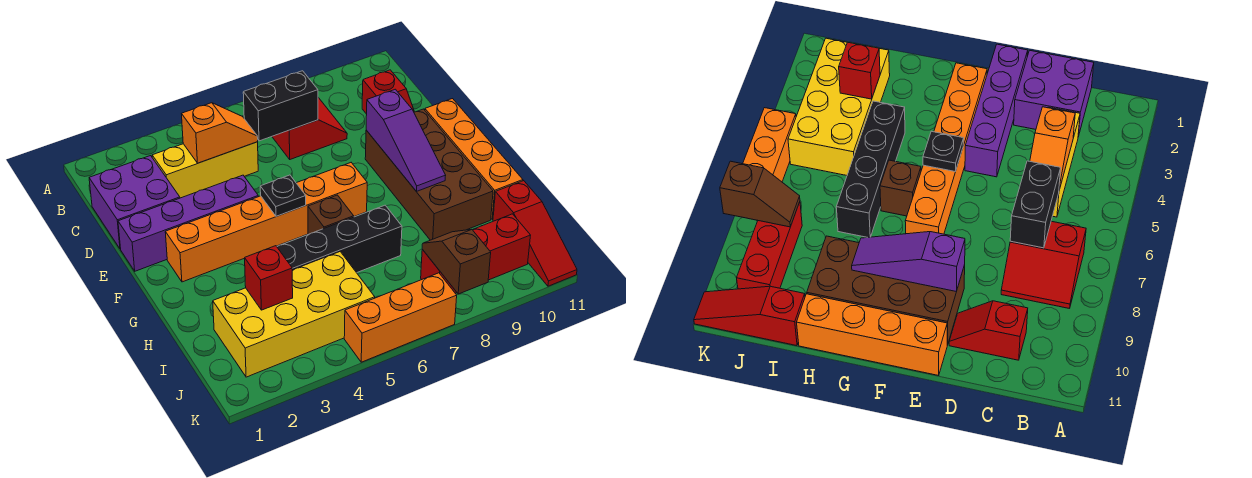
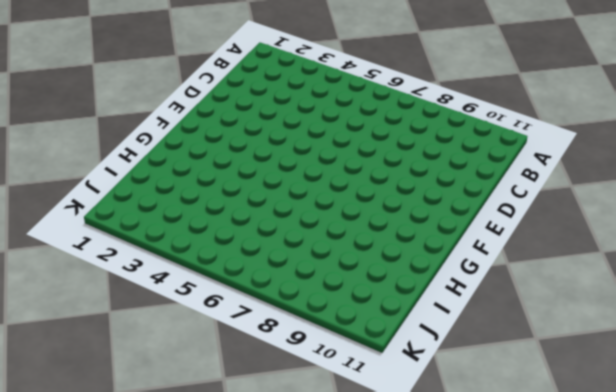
none -> red 2x2 slope [272,98,347,159]
none -> purple 2x2 brick [89,156,180,249]
none -> yellow 1x3 brick [152,142,258,198]

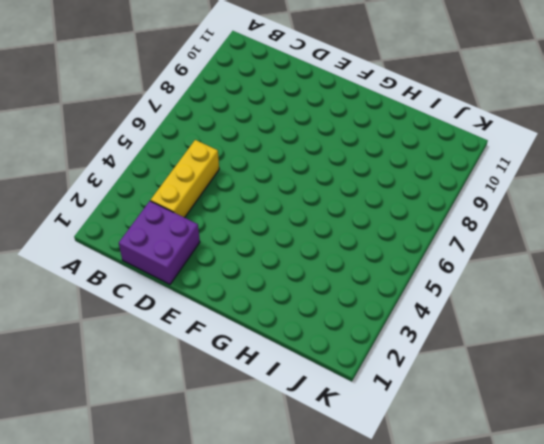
none -> red 2x2 slope [272,98,347,159]
none -> red 1x2 slope [362,70,414,114]
none -> purple 1x4 brick [118,175,258,271]

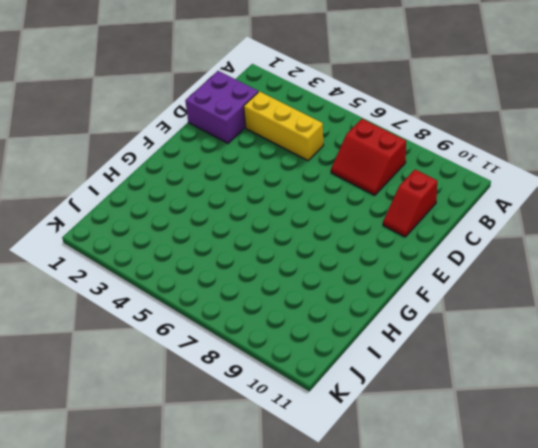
red 2x2 slope [331,119,406,195] -> red 2x2 slope turned to [272,98,347,159]
none -> purple 1x4 brick [118,175,258,271]
none -> brown 2x4 brick [365,109,493,240]
none -> orange 1x4 brick [425,99,523,220]

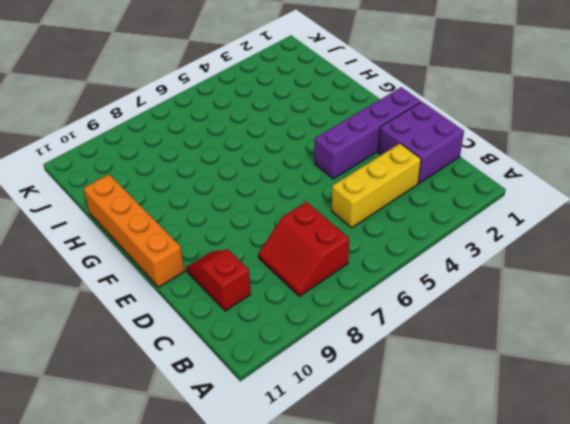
none -> brown 2x4 brick [365,109,493,240]
none -> orange 1x6 brick [165,163,367,282]
none -> brown 1x1 brick [308,195,354,234]

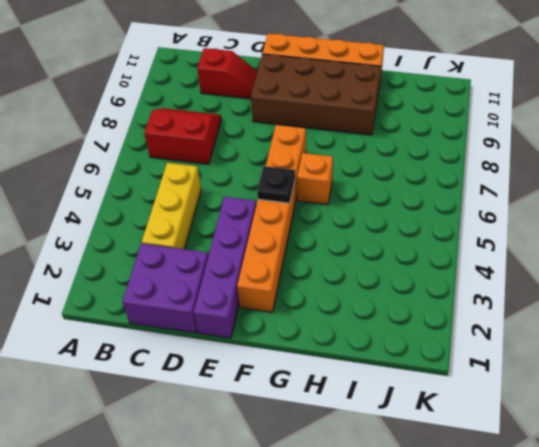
orange 1x1 brick [297,153,333,205] -> brown 1x1 brick [308,195,354,234]
none -> black 1x4 brick [277,205,402,273]
none -> yellow 2x4 brick [213,252,375,377]
none -> red 1x3 slope [493,181,577,286]

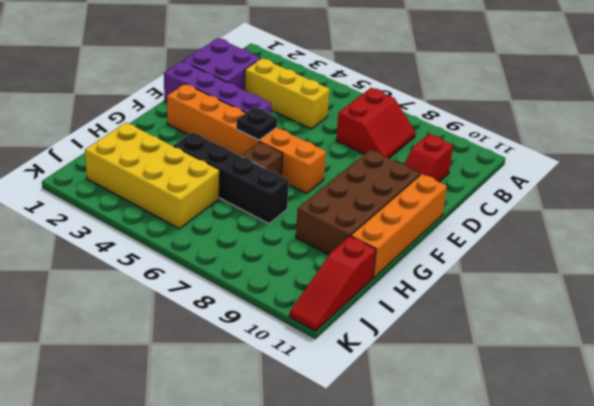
none -> red 1x3 brick [421,214,531,293]
none -> orange 1x3 brick [344,273,457,362]
none -> orange 1x2 slope [182,103,258,163]

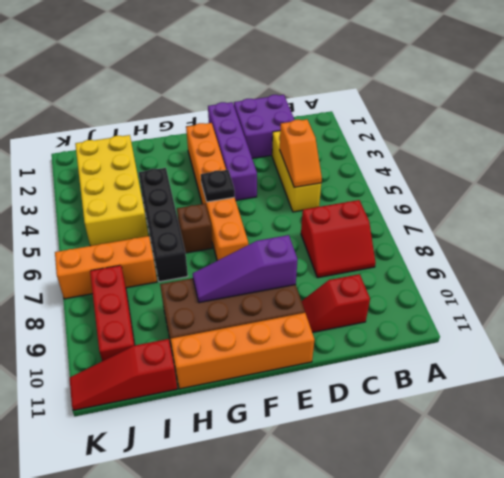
orange 1x3 brick [55,236,157,299] -> orange 1x3 brick turned to [344,273,457,362]
none -> black 1x2 brick [243,71,318,141]
none -> red 1x1 brick [245,246,293,310]
none -> brown 1x2 slope [422,229,491,294]

